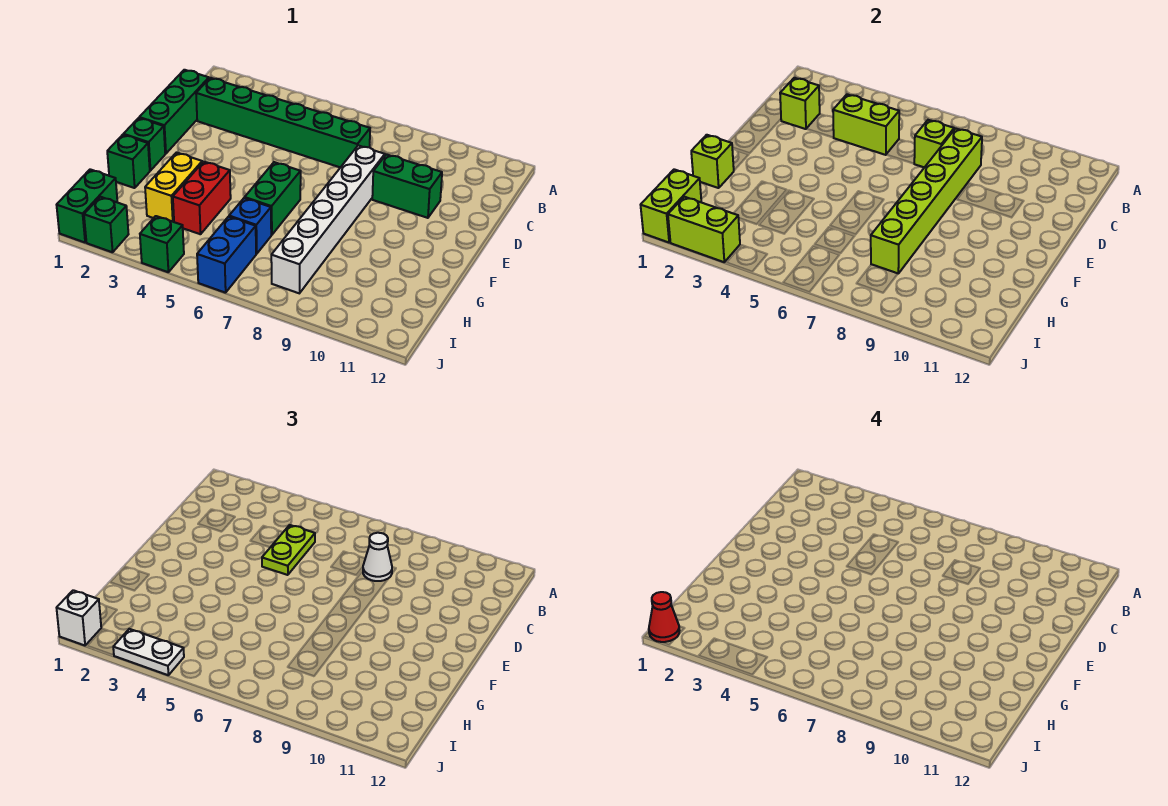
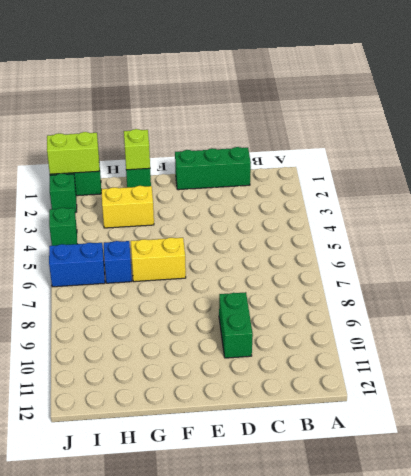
yellow 1x2 brick [131,238,186,282] -> green 1x2 brick [245,162,301,235]
none -> green 1x6 brick [196,78,370,167]
none -> white 1x6 brick [271,145,385,293]
none -> green 1x1 brick [123,118,165,171]

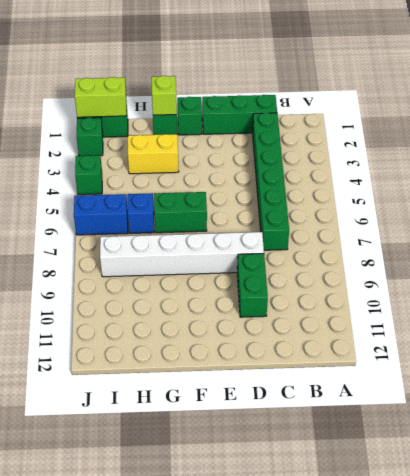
none -> red 1x2 brick [173,162,231,234]
none -> lime 1x1 brick [780,78,820,129]
none -> lime 1x2 brick [833,94,899,155]

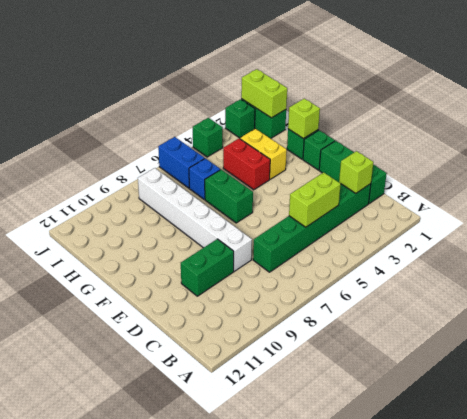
none -> lime 1x1 brick [914,120,954,167]
none -> lime 1x6 brick [871,128,982,273]
none -> lime 1x2 brick [668,197,740,262]

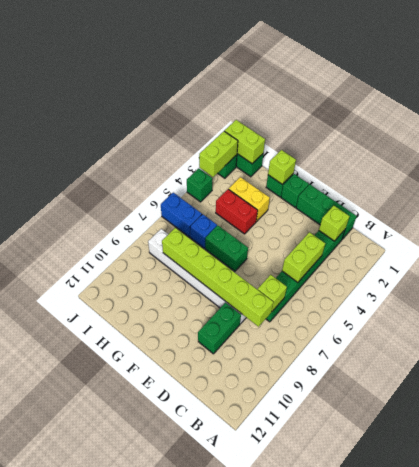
none -> lime 1x2 plate [262,525,315,575]
none -> white 1x1 cone [363,533,392,581]
none -> white 1x1 brick [57,590,101,645]

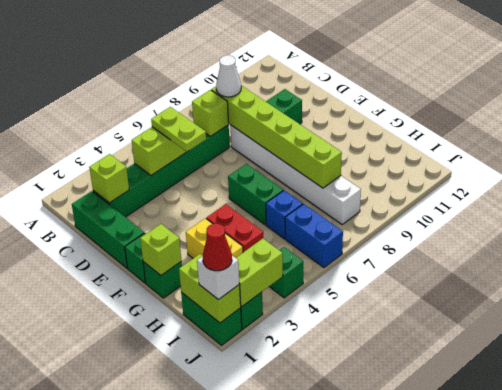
none -> white 1x2 plate [113,629,184,675]

